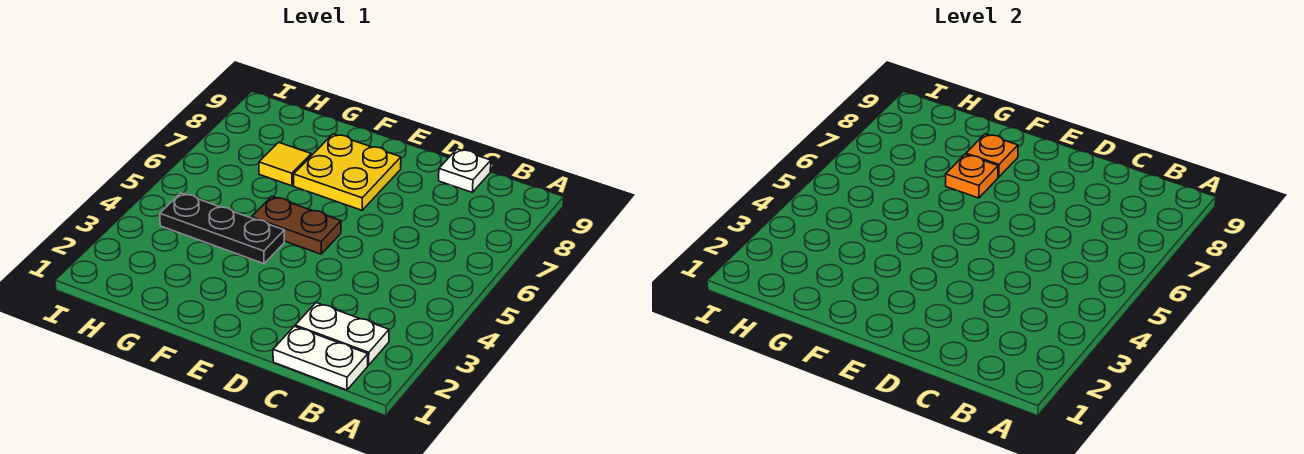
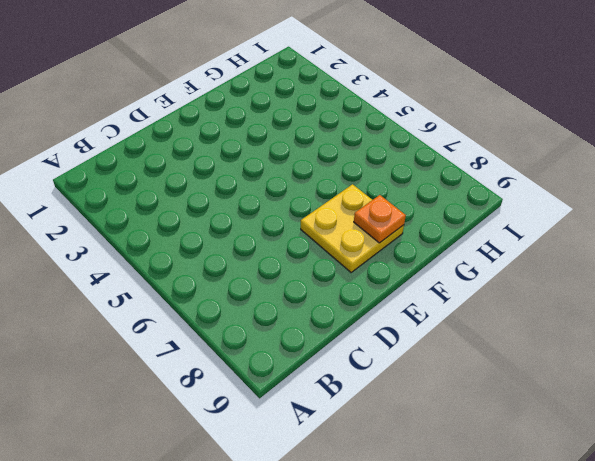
none -> white 1x2 plate [273,326,368,390]
none -> white 1x2 plate [295,303,389,365]

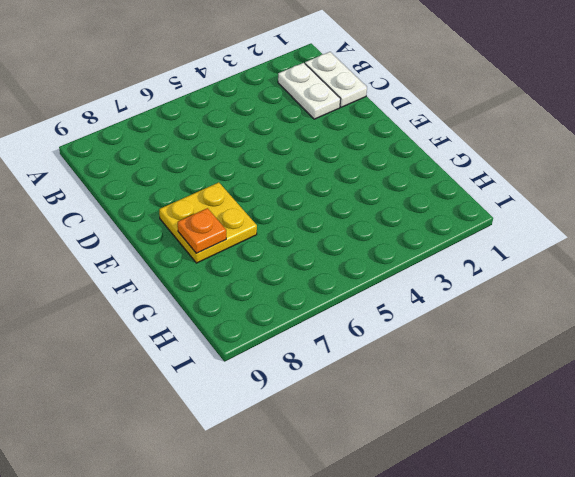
none -> white 1x1 plate [439,149,491,192]
none -> brown 1x2 plate [252,196,341,254]

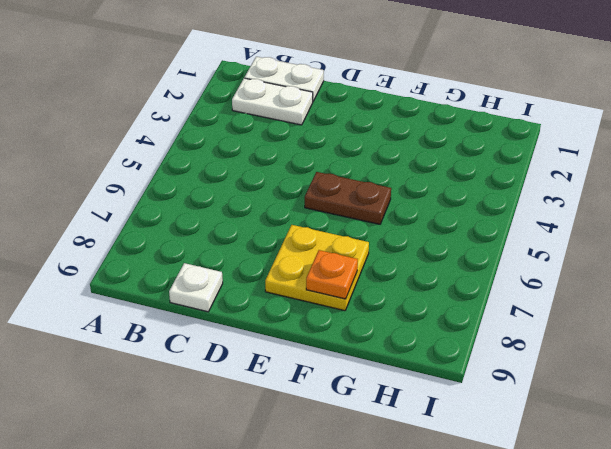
none -> black 1x3 plate [160,193,284,264]
none -> yellow 1x1 tile [259,142,311,186]

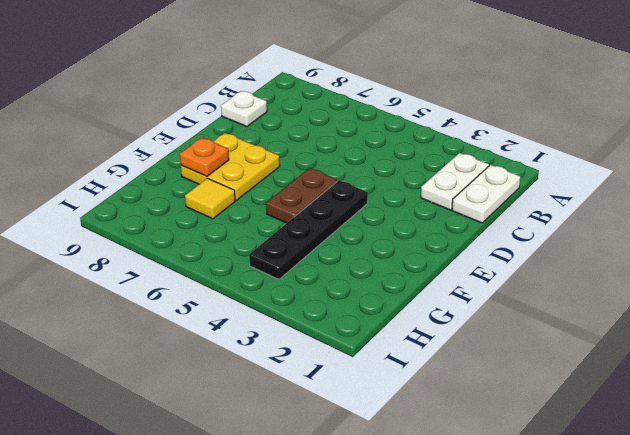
black 1x4 plate [249,180,368,279] -> black 1x3 plate [160,193,284,264]
none -> orange 1x1 plate [946,154,998,198]

